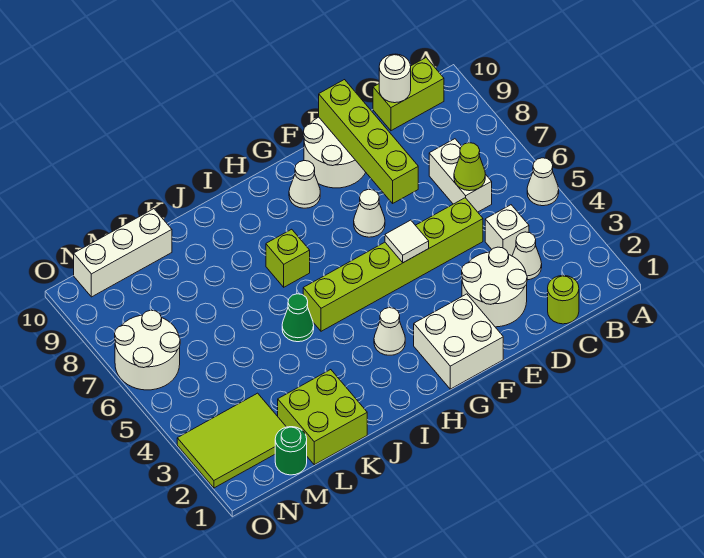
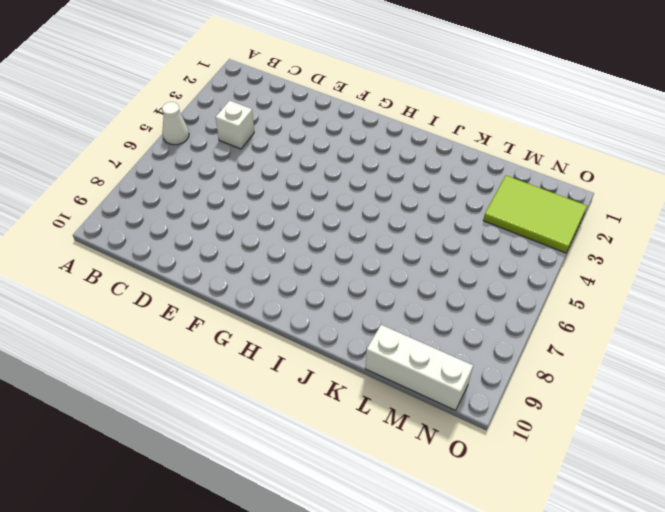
none -> lime 1x2 brick [373,58,444,131]
none -> lime 1x1 round brick [548,275,579,324]
none -> white 1x1 cone [512,232,542,280]

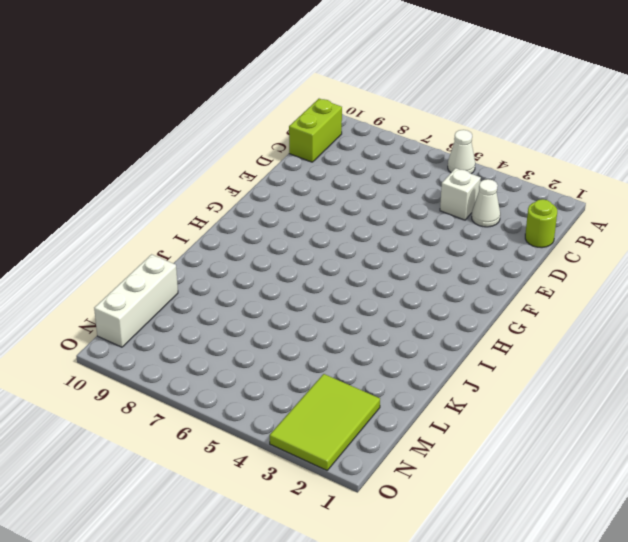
none -> white 1x2 brick [429,139,492,212]
none -> white 2x2 round brick [462,247,527,327]
none -> lime 1x6 brick [303,198,483,331]

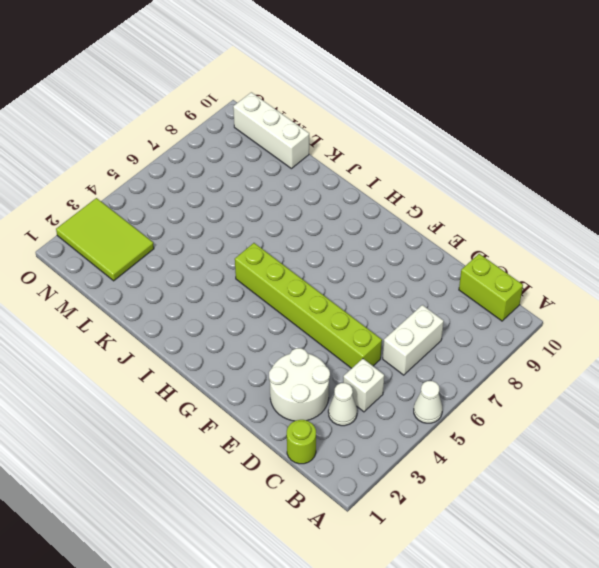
none -> white 2x2 round brick [303,117,366,188]
none -> white 2x2 brick [414,294,503,389]
none -> white 1x1 cone [354,189,385,237]

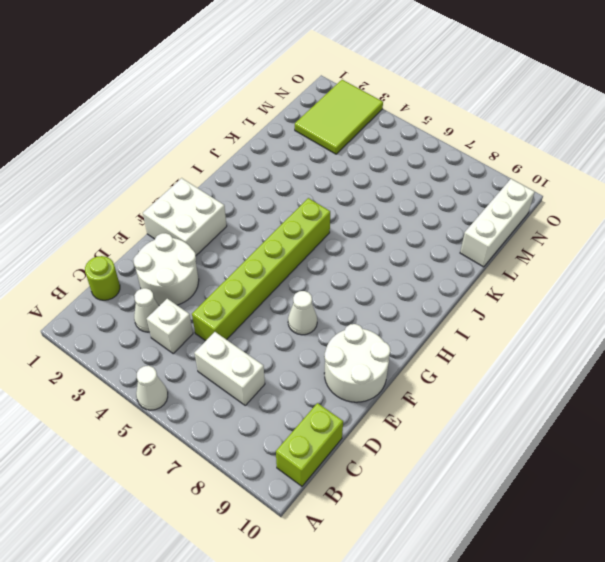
none -> white 1x1 cone [289,161,320,208]
none -> white 1x1 cone [374,308,405,355]
none -> lime 1x1 brick [266,229,310,287]

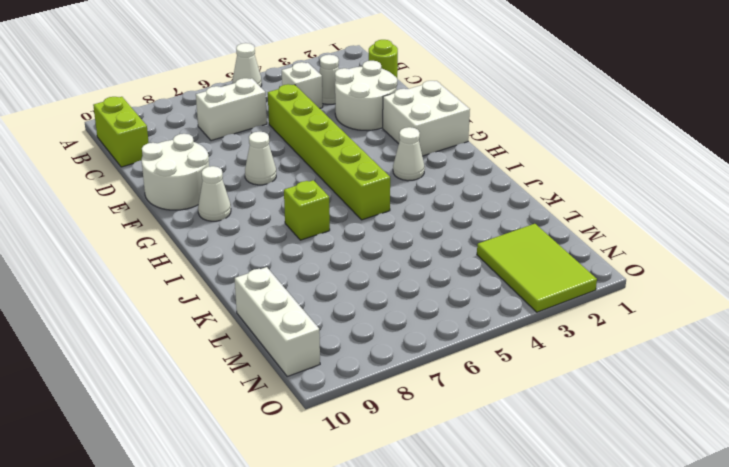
none -> green 1x1 cone [282,294,314,342]
none -> lime 2x2 brick [278,370,367,465]
none -> green 1x1 round brick [275,427,307,475]

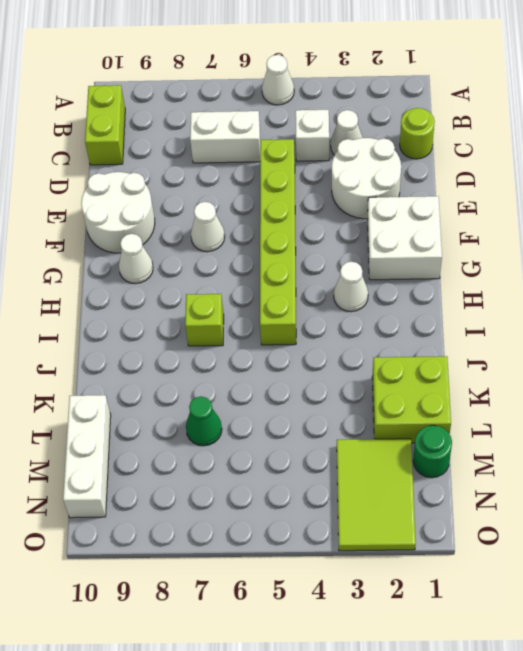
green 1x1 cone [186,396,222,446] -> green 1x1 cone moved to [282,294,314,342]
none -> white 2x2 round brick [115,310,180,390]
none -> lime 1x1 cone [454,143,485,191]
none -> white 1x1 round brick [379,54,411,103]

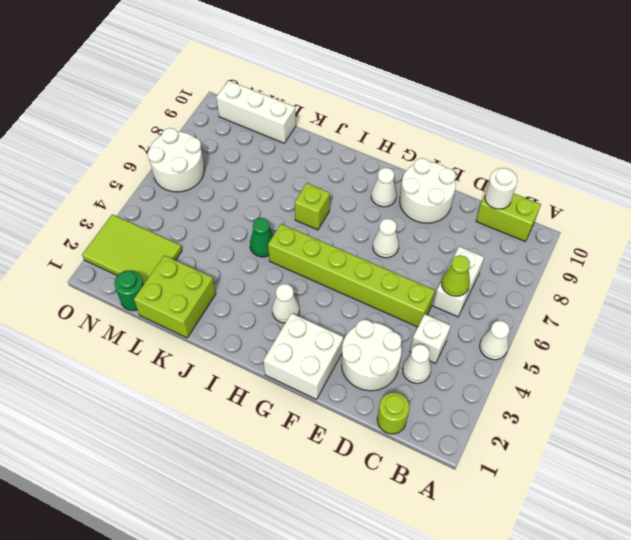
none -> lime 1x4 brick [319,80,418,203]
none -> white 1x1 tile [385,220,429,263]

